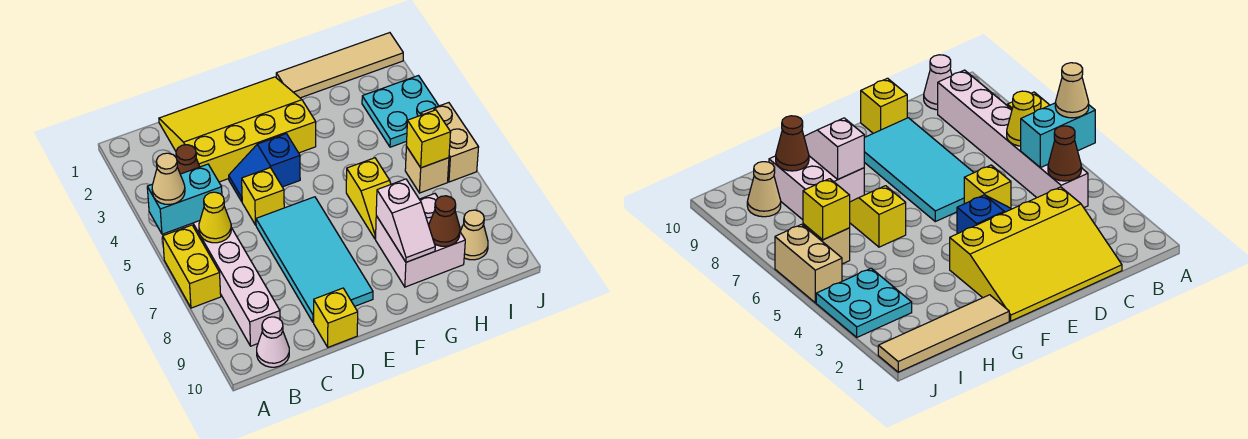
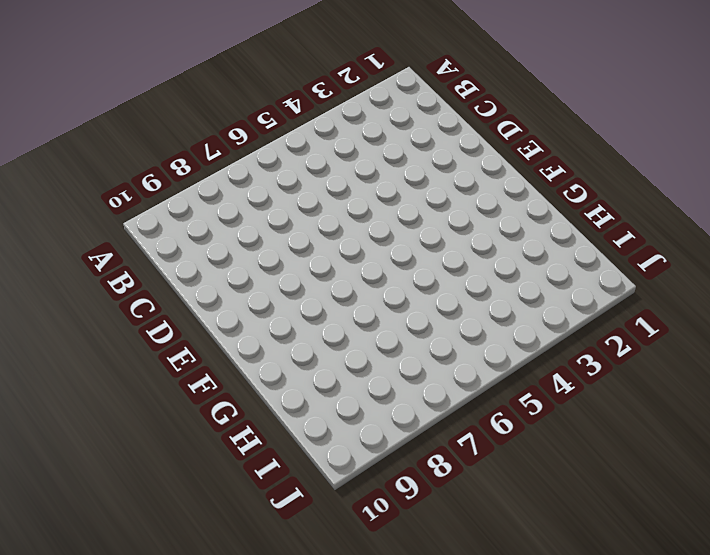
none -> yellow 1x2 brick [163,225,221,308]
none -> white 1x6 brick [183,221,280,346]
none -> white 1x1 cone [257,317,289,367]

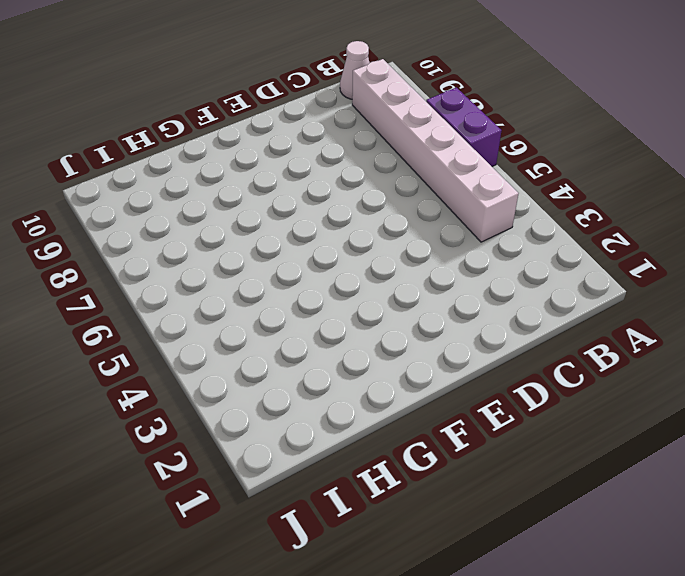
purple 1x2 brick [426,88,501,166] -> yellow 1x2 brick [163,225,221,308]
none -> yellow 3x4 slope [159,77,316,182]
none -> blue 1x2 slope [229,134,300,201]
none -> yellow 1x1 brick [242,168,284,225]

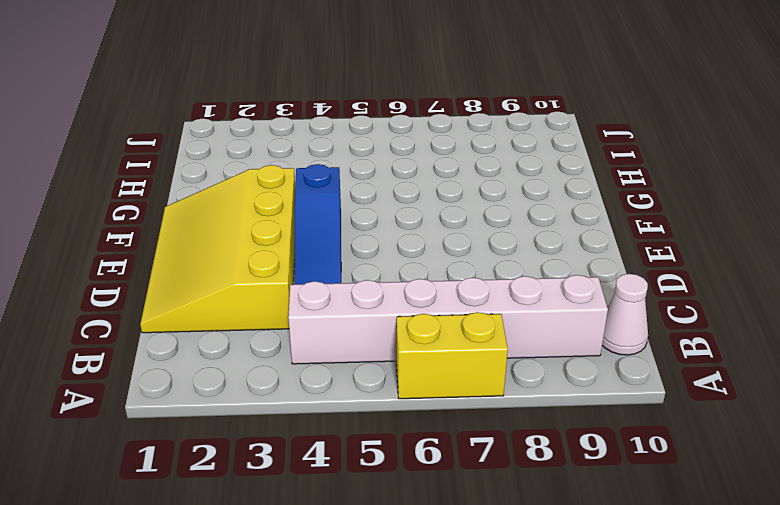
blue 1x3 slope [295,164,341,284] -> blue 1x2 slope [229,134,300,201]
none -> yellow 1x1 brick [242,168,284,225]
none -> cyan 2x4 tile [256,197,373,322]
none -> yellow 1x1 brick [314,288,358,347]

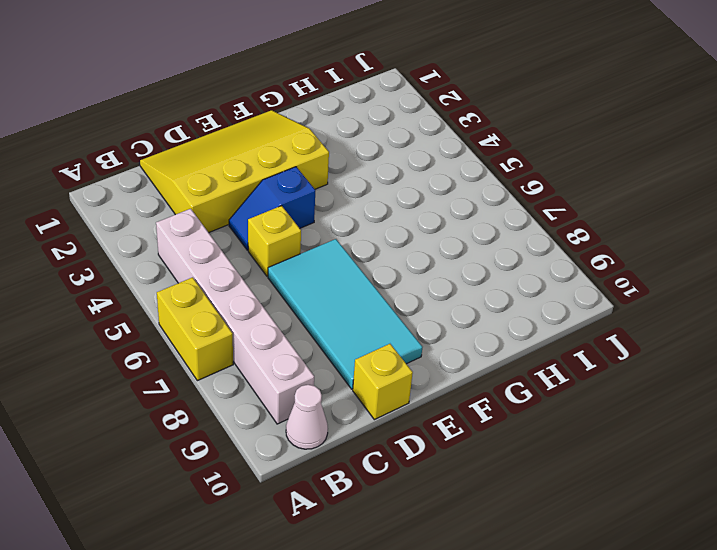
none -> tan 1x4 tile [276,33,403,98]
none -> yellow 1x2 slope [346,158,391,239]
none -> white 2x2 brick [376,194,465,287]

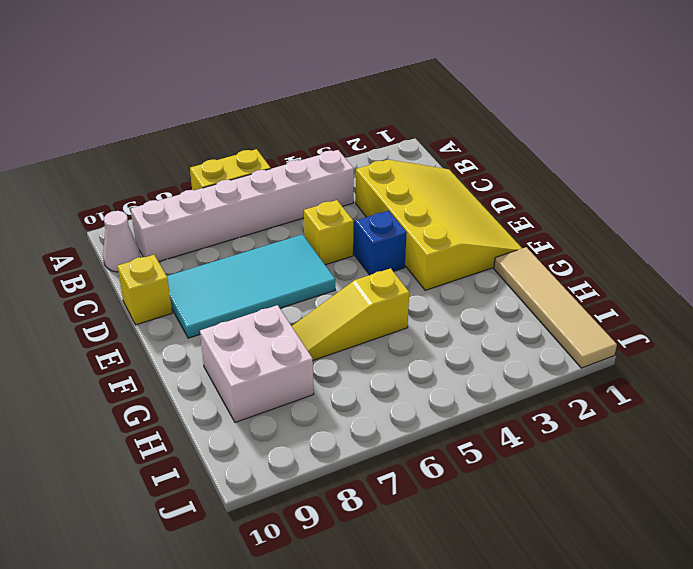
yellow 1x3 slope [292,268,409,360] -> yellow 1x2 slope [346,158,391,239]
none -> cyan 2x2 plate [362,76,439,147]
none -> tan 1x1 brick [405,146,449,193]
none -> tan 1x1 cone [460,210,488,260]

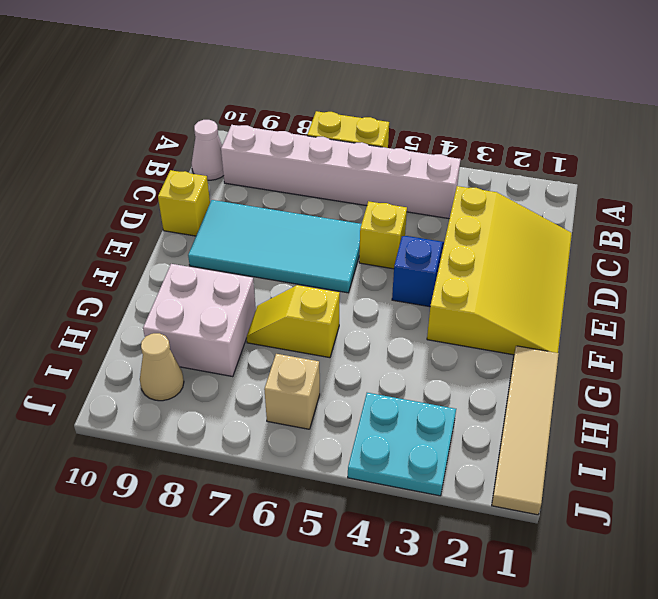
none -> tan 1x2 brick [421,103,479,182]
none -> cyan 1x2 brick [147,164,222,234]
none -> brown 1x1 cone [176,145,200,174]

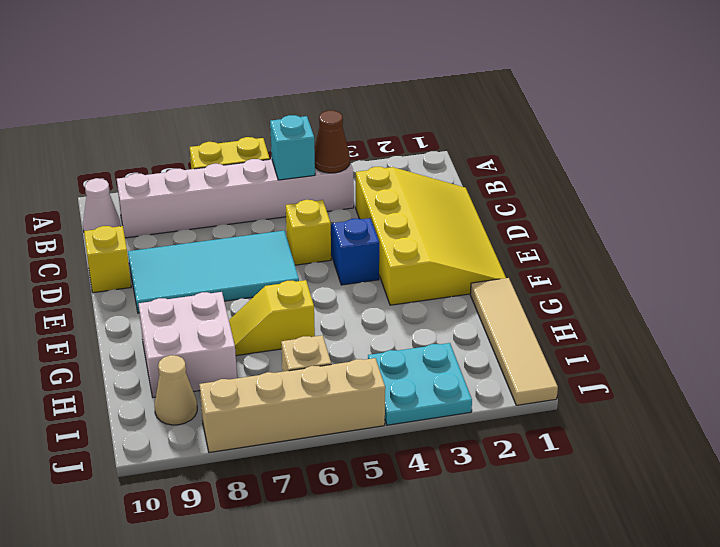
cyan 1x1 brick [270,115,315,180] -> cyan 1x2 brick [147,164,222,234]
tan 1x4 brick [199,358,385,453] -> tan 1x2 brick [421,103,479,182]
none -> yellow 1x1 cone [199,192,231,243]
none -> white 1x2 slope [376,179,435,262]
none -> brown 1x1 cone [429,196,460,246]

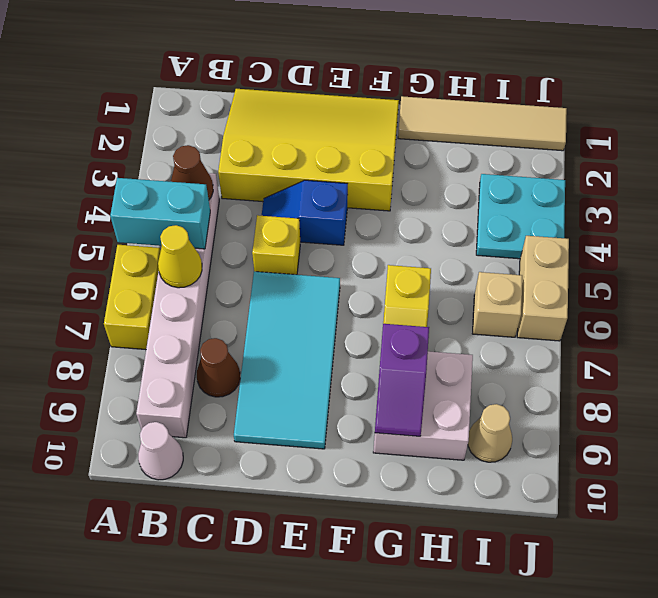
brown 1x1 cone [197,338,240,397] -> brown 1x1 cone moved to [429,196,460,246]
purple 1x2 slope [375,324,429,436] -> white 1x2 slope [376,179,435,262]
none -> yellow 1x1 brick [314,288,358,347]
none -> yellow 1x1 brick [406,110,451,168]
none -> tan 1x1 cone [152,153,185,204]

